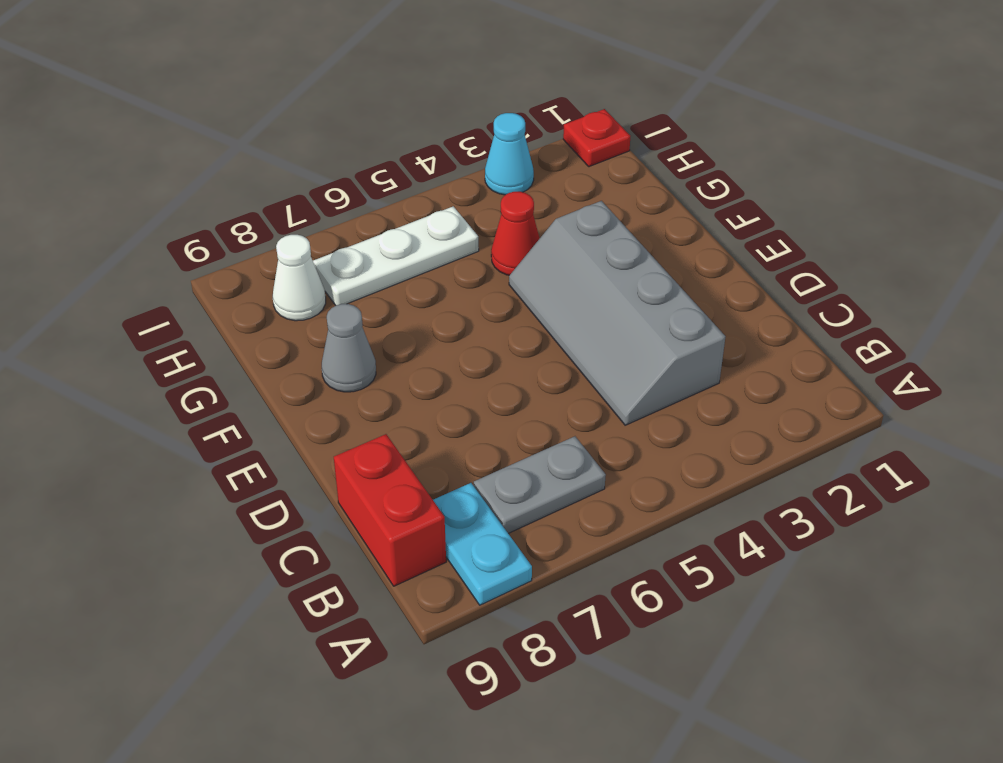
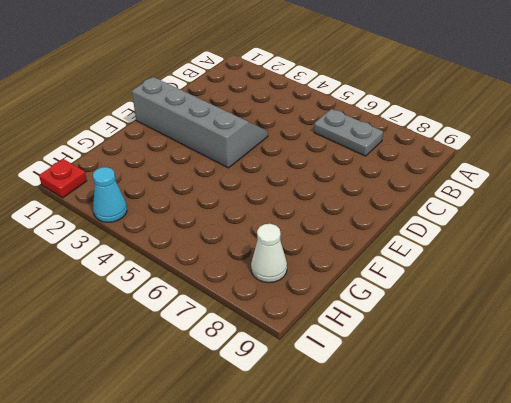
grey 2x4 slope [132,77,268,168] -> grey 2x4 slope turned to [509,201,726,425]
none -> cyan 1x2 plate [433,483,532,605]
none -> red 1x2 brick [334,434,446,586]

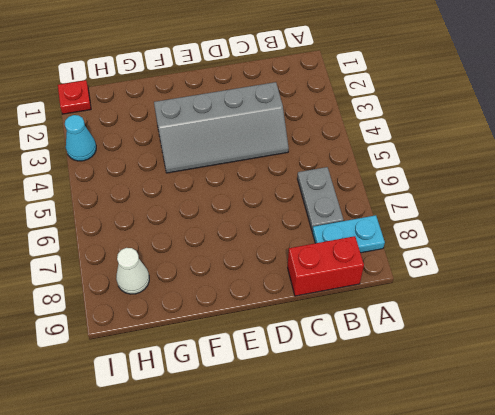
none -> grey 1x1 cone [322,304,376,392]
none -> red 1x1 cone [491,192,540,275]

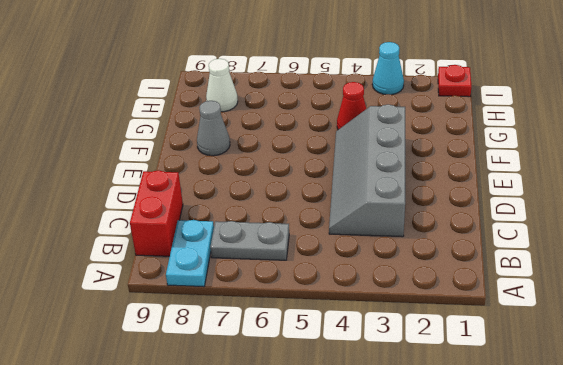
none -> white 1x3 plate [313,206,479,305]

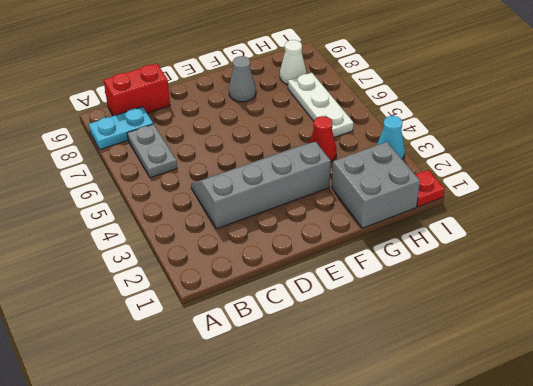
grey 2x2 brick [332,142,420,228] -> none

